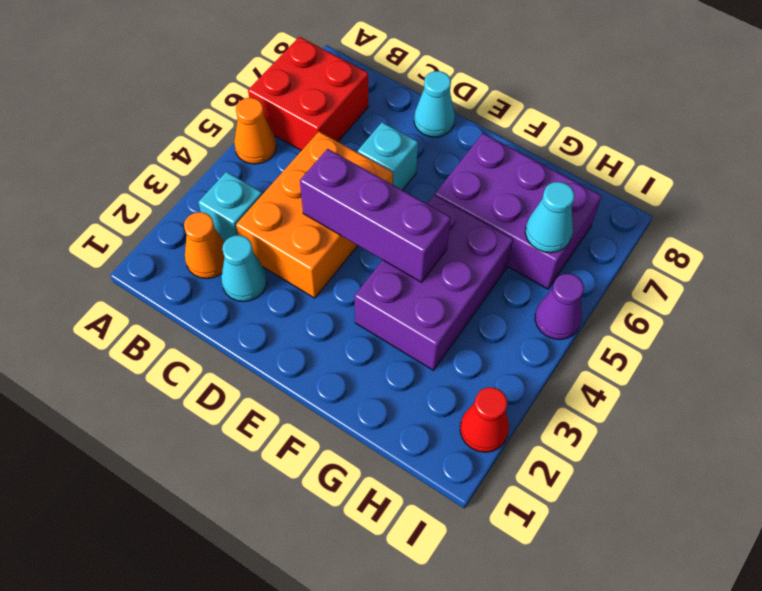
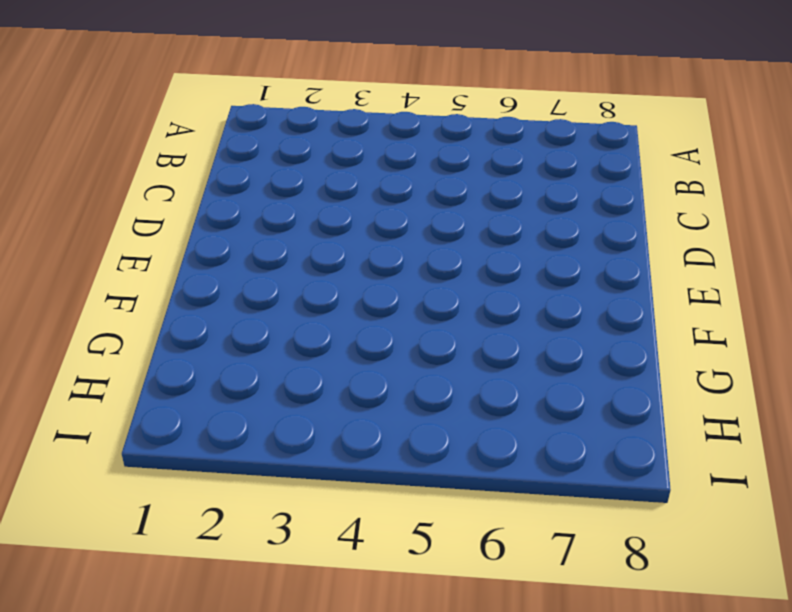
none -> orange 1x1 cone [234,98,276,164]
none -> red 2x2 brick [248,37,368,151]
none -> orange 1x1 cone [184,212,224,279]

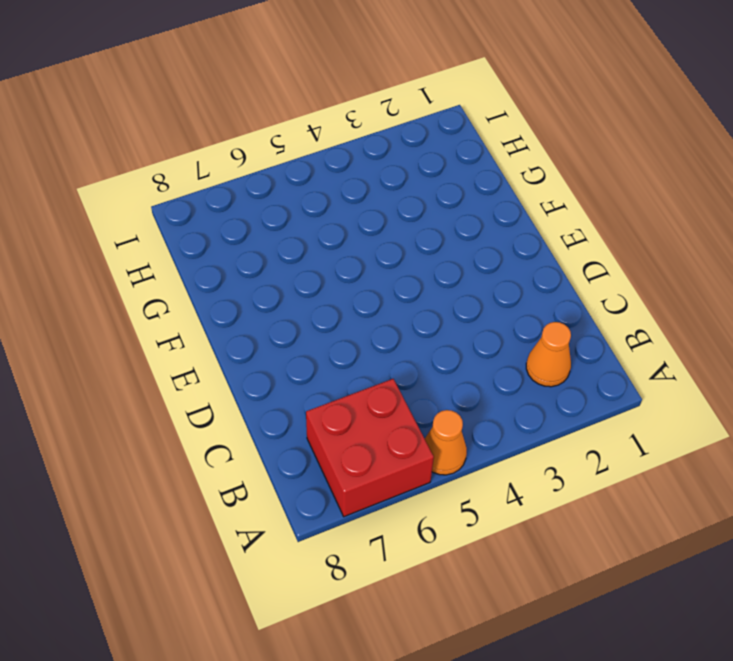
none -> cyan 1x1 brick [198,172,262,242]
none -> cyan 1x1 cone [221,235,267,301]
none -> orange 2x3 brick [236,132,393,298]

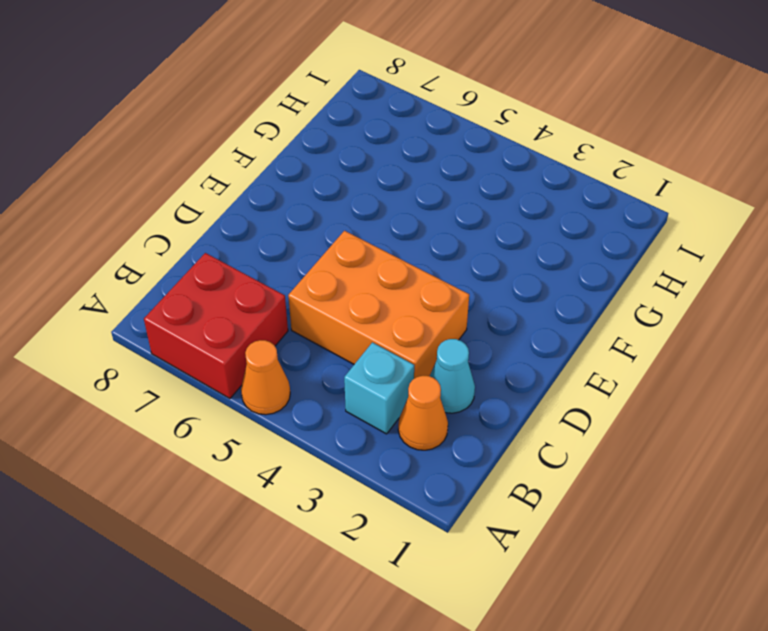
none -> cyan 1x1 brick [358,122,418,190]
none -> cyan 1x1 cone [414,71,455,137]
none -> purple 2x3 brick [355,195,513,370]

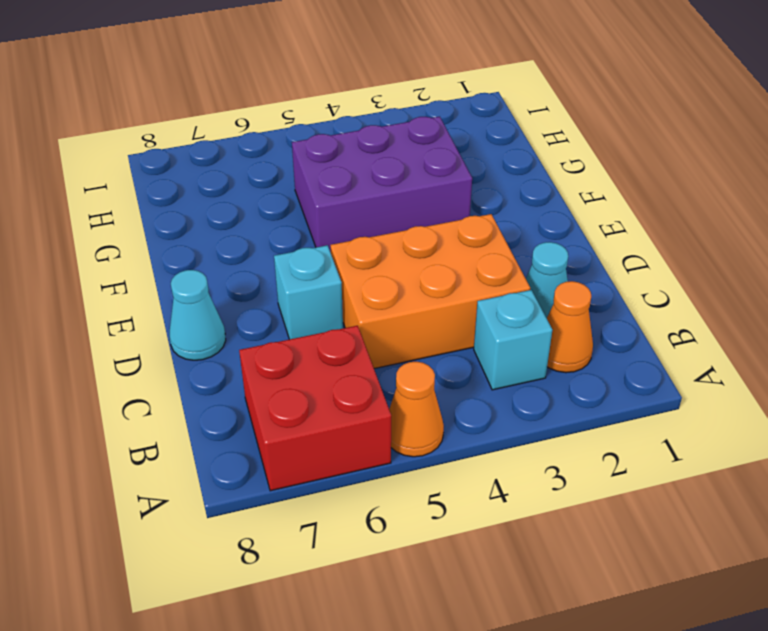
none -> purple 2x3 brick [435,133,602,289]
none -> red 1x1 cone [460,387,509,452]
none -> purple 1x1 cone [535,274,584,340]

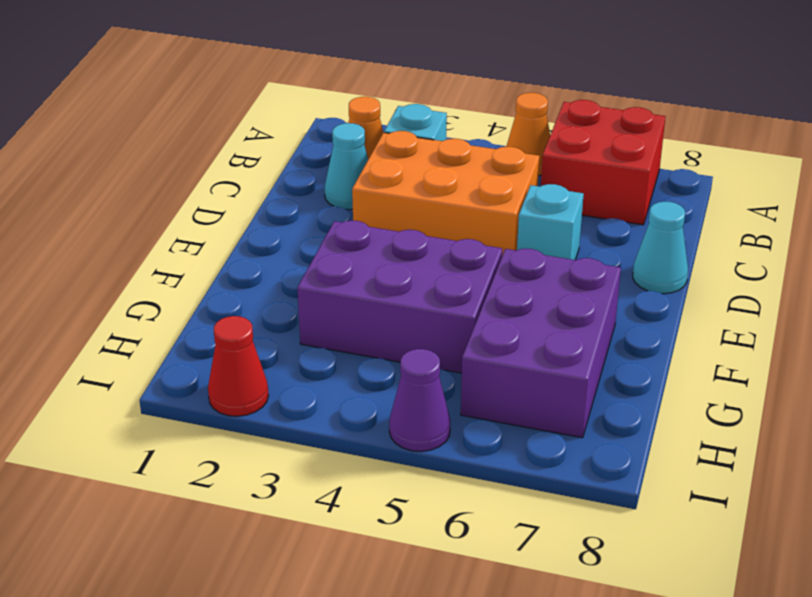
none -> purple 1x3 brick [300,149,451,282]
none -> cyan 1x1 cone [525,182,575,253]

